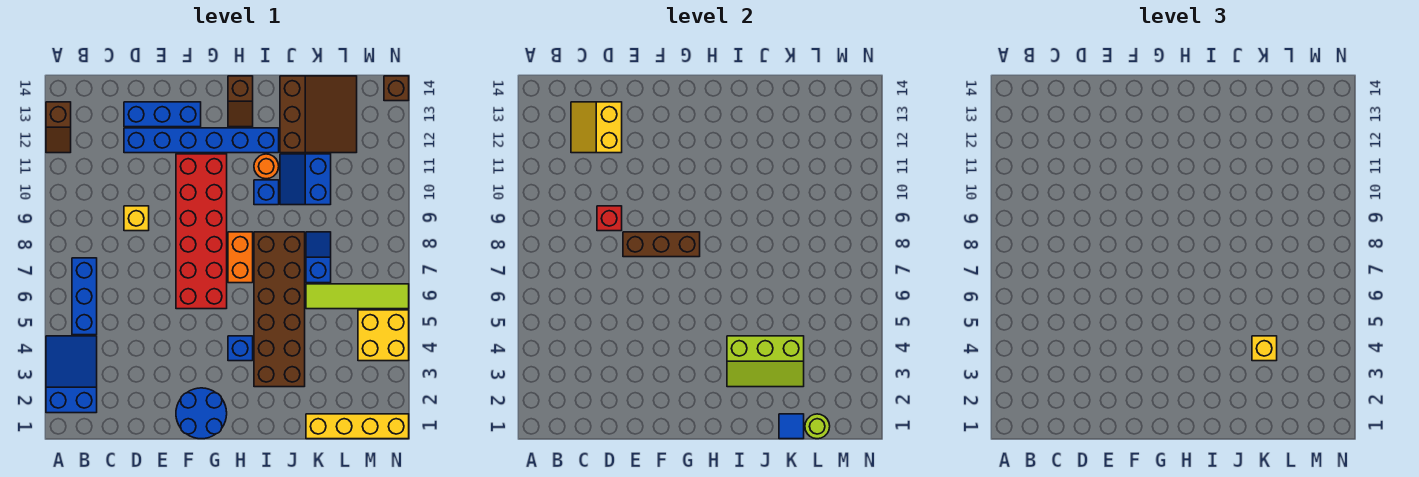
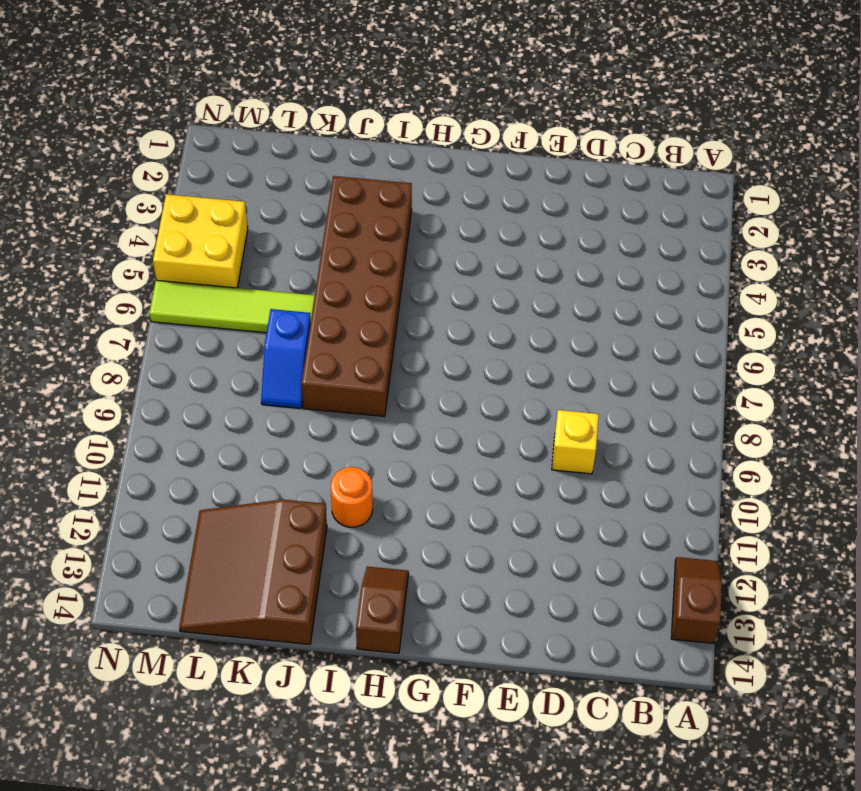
none -> blue 2x3 slope [46,336,97,413]
none -> blue 1x3 brick [72,258,97,335]
none -> blue 1x6 brick [124,128,279,153]

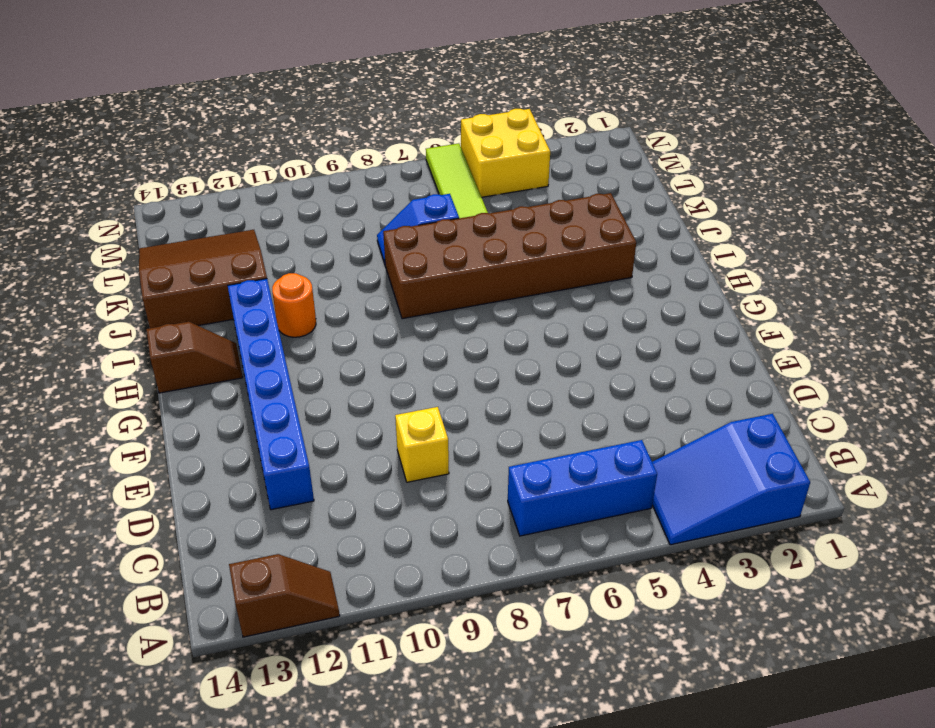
none -> blue 1x3 brick [124,102,201,127]
none -> blue 2x2 round brick [176,388,227,439]
none -> red 2x6 brick [176,154,227,309]

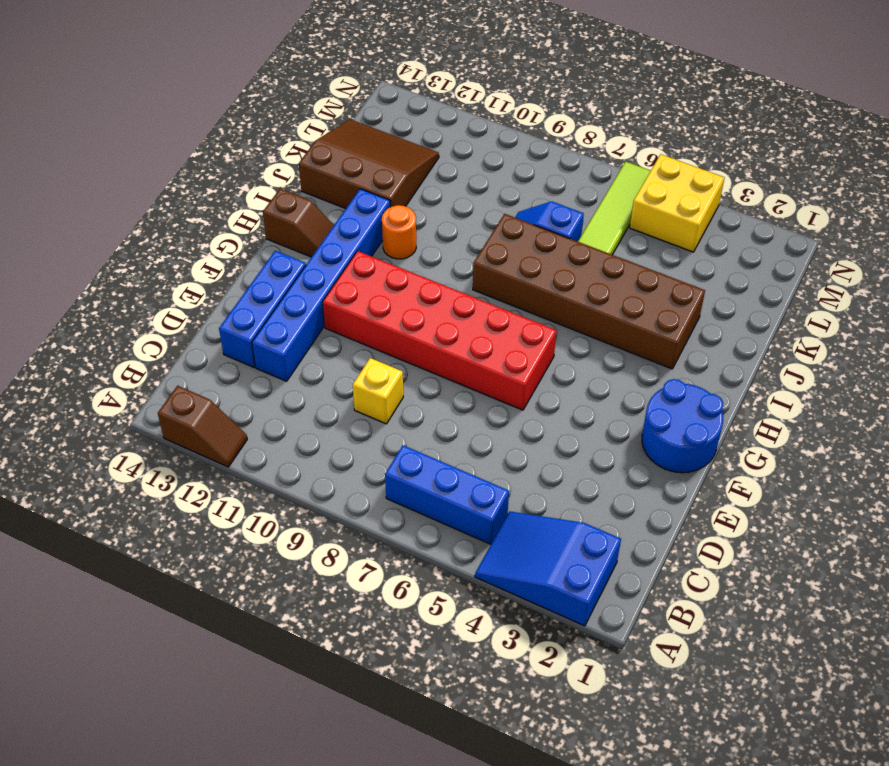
none -> blue 1x1 brick [228,336,253,361]
none -> orange 1x2 brick [228,232,253,283]
none -> blue 1x1 brick [254,180,279,205]

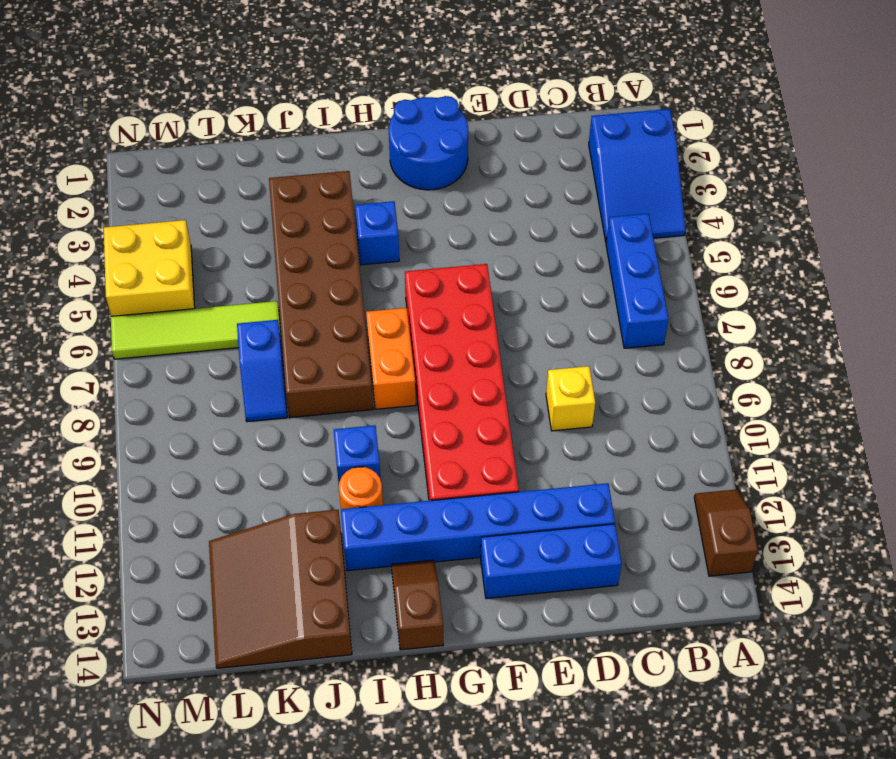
none -> blue 2x2 slope [280,154,331,205]
none -> yellow 1x4 brick [306,414,409,439]
none -> brown 1x1 brick [384,76,409,101]

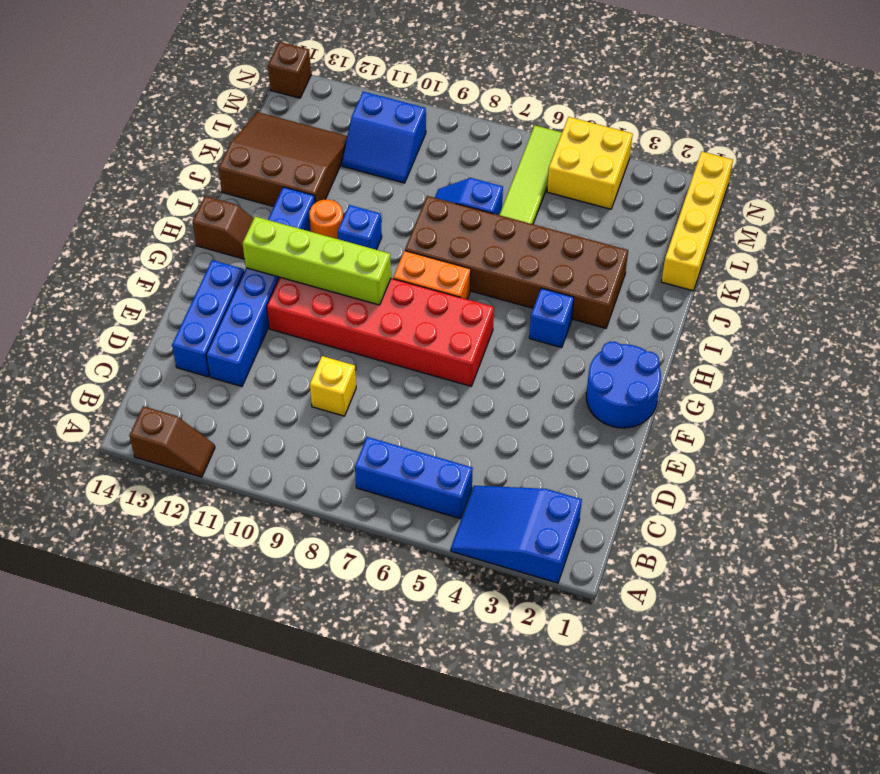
lime 1x4 brick [242,217,391,305] -> none
blue 2x2 slope [342,91,426,183] -> blue 2x2 slope moved to [280,154,331,205]
none -> yellow 2x2 slope [571,102,622,153]
none -> red 1x1 brick [597,206,622,231]
none -> brown 1x3 brick [623,232,700,257]

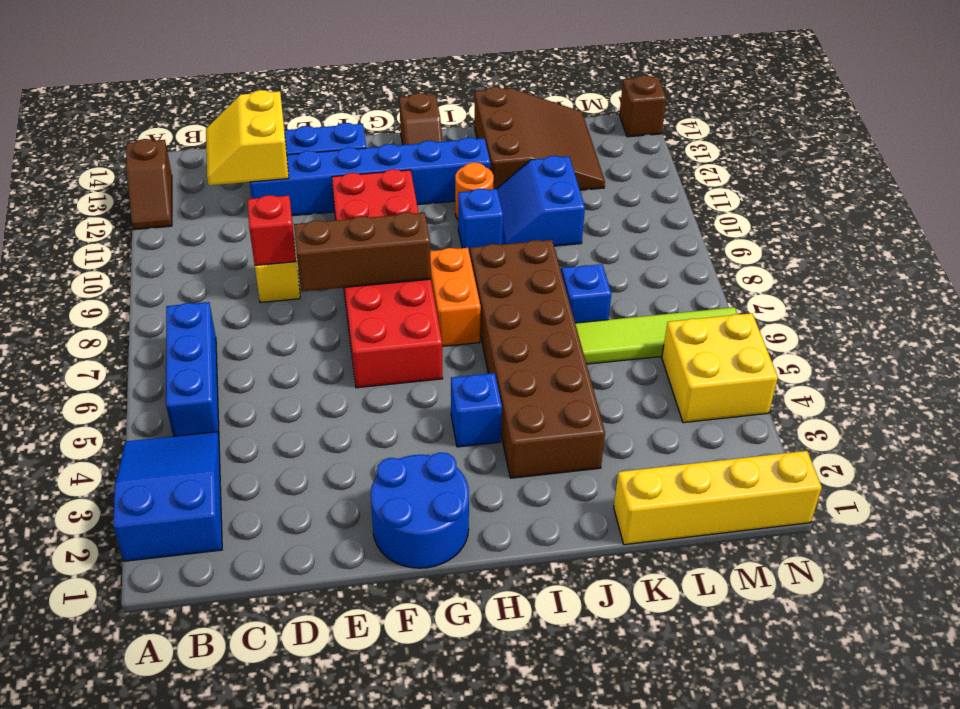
none -> lime 2x3 slope [727,336,804,387]
none -> blue 1x1 tile [779,414,804,439]
none -> lime 1x1 round brick [805,414,830,439]

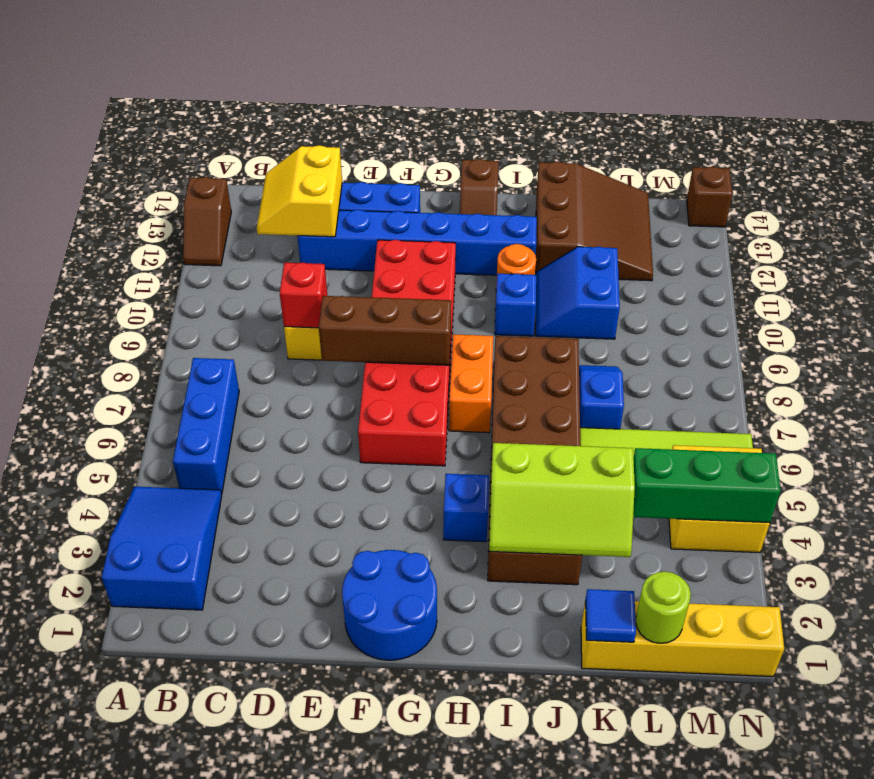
green 1x3 brick [633,448,780,523] -> none
none -> yellow 1x1 brick [1252,336,1277,361]

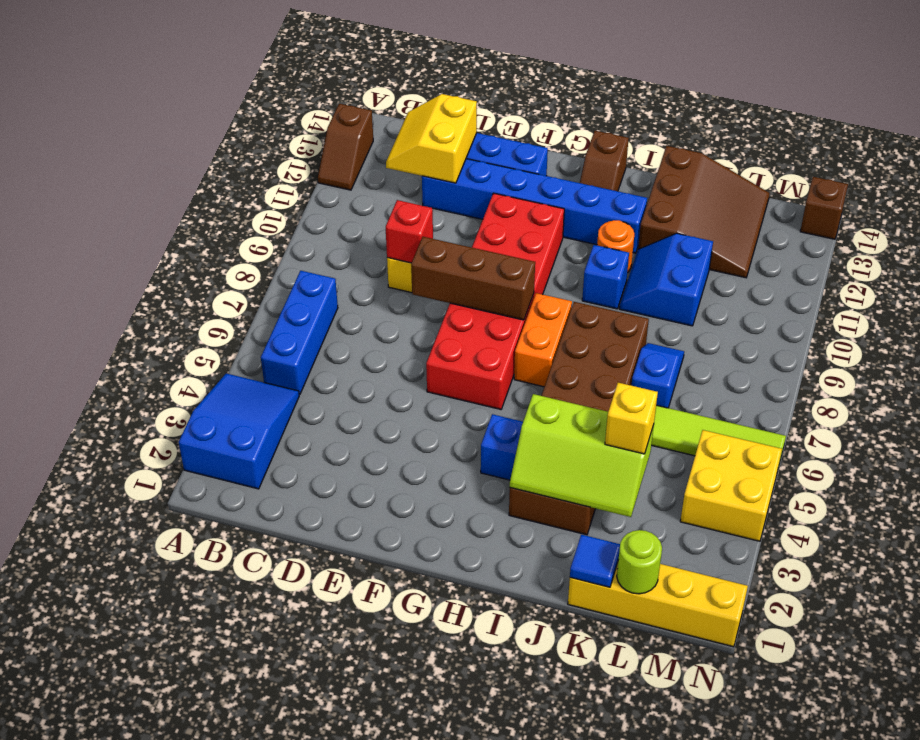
none -> blue 2x2 round brick [176,388,227,439]

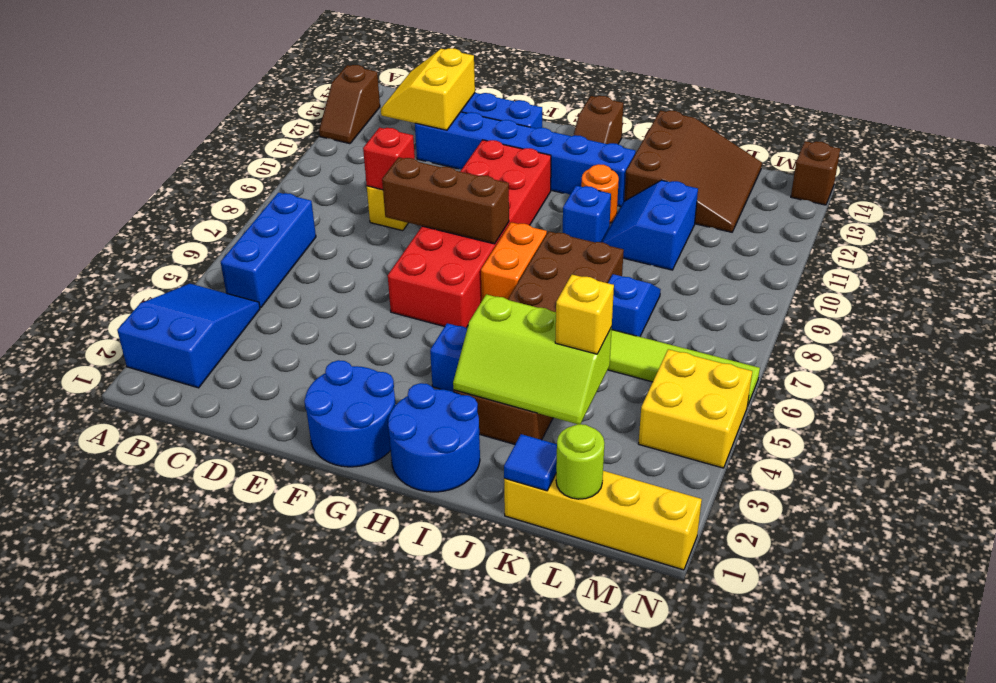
blue 2x2 round brick [388,383,480,492] -> none

